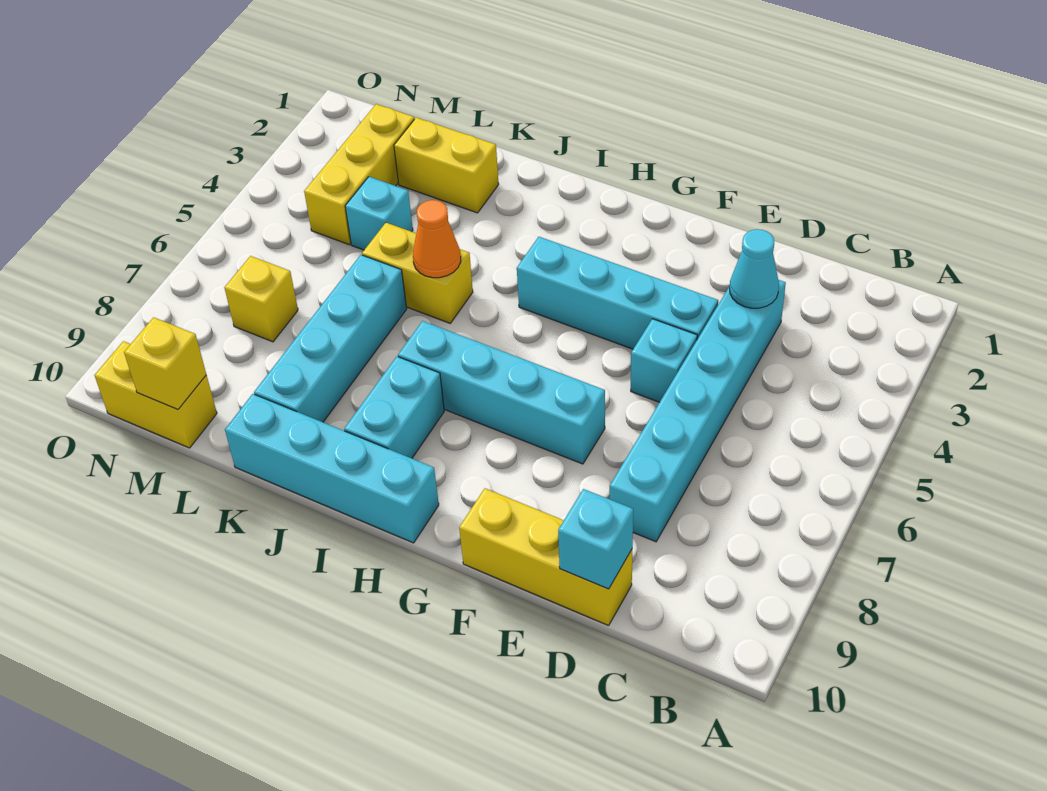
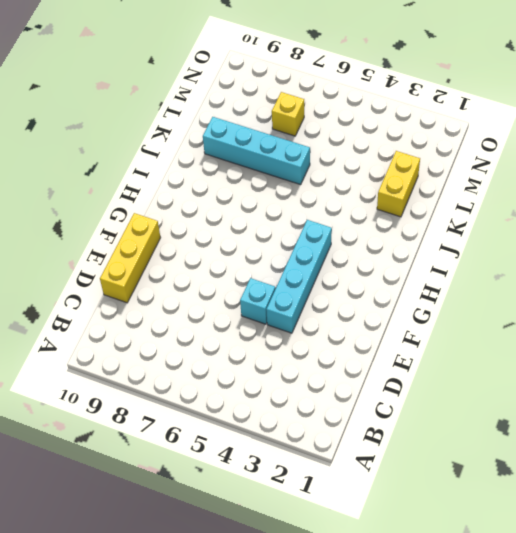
none -> cyan 1x6 brick [610,280,786,542]
none -> cyan 1x4 brick [398,321,605,464]
none -> cyan 1x4 brick [225,394,439,543]

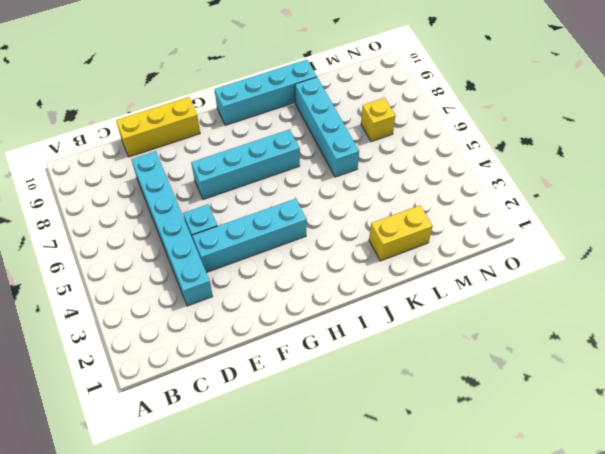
none -> cyan 1x2 brick [344,357,444,458]
none -> yellow 1x2 brick [362,223,473,323]
none -> cyan 1x1 brick [345,177,413,250]

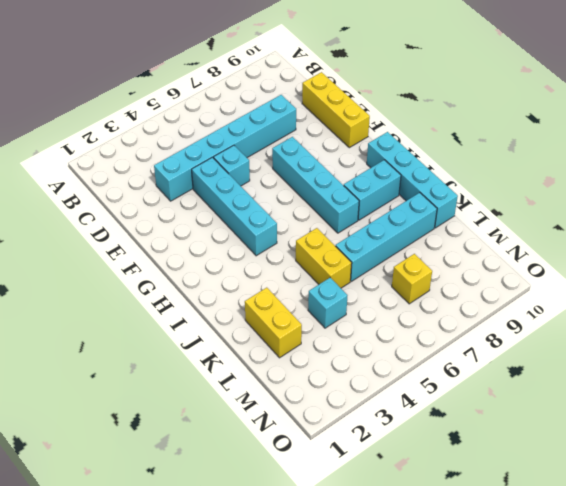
none -> yellow 1x3 brick [304,104,414,245]
none -> yellow 1x2 brick [94,341,217,448]
none -> cyan 1x1 cone [730,229,779,308]

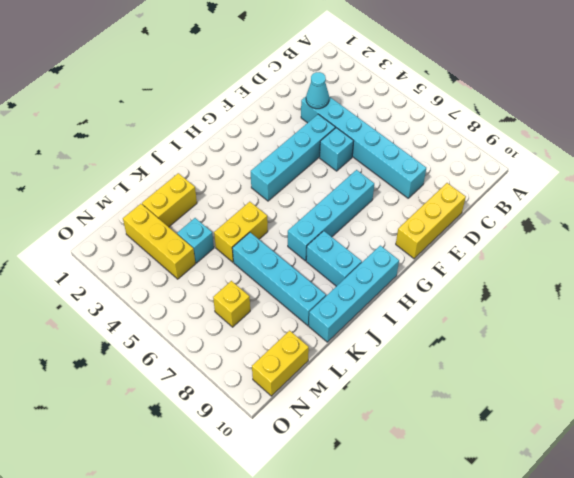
none -> cyan 1x1 brick [558,489,633,589]
none -> orange 1x1 cone [413,200,461,278]
none -> yellow 1x1 brick [124,317,206,410]

